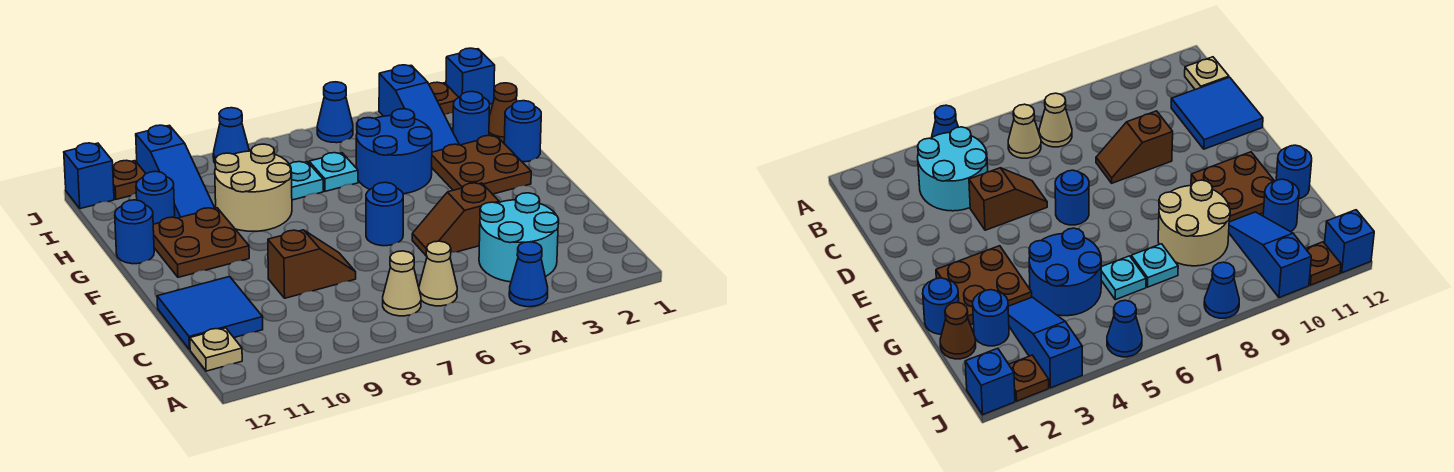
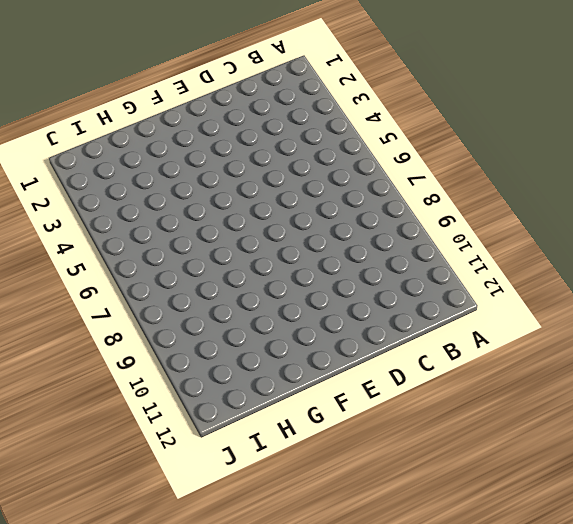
none -> blue 1x1 cone [509,242,548,307]
none -> cyan 2x2 round brick [479,193,559,282]
none -> tan 1x1 cone [419,241,457,306]

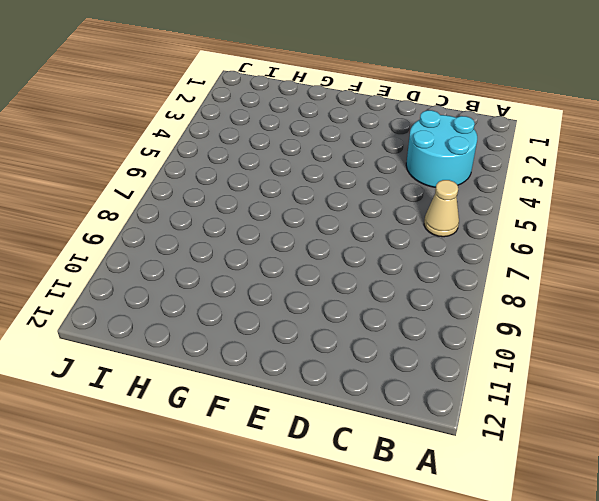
none -> blue 1x1 cone [509,242,548,307]
none -> tan 1x1 cone [383,251,421,316]
none -> tan 1x1 plate [190,328,242,371]

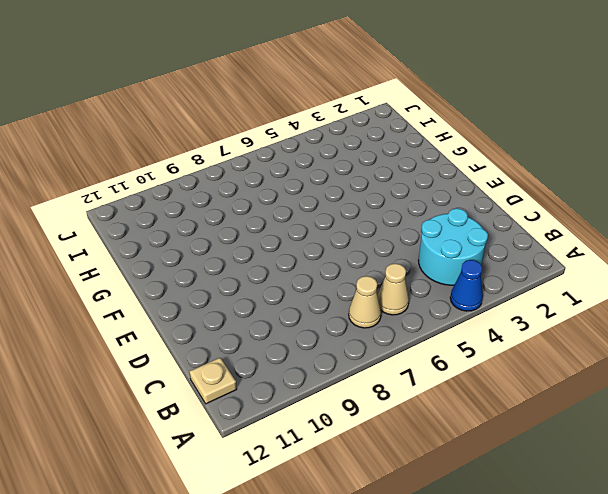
none -> blue 2x2 tile [157,277,263,350]
none -> brown 1x2 slope [412,183,499,256]
none -> brown 1x2 slope [268,230,356,298]

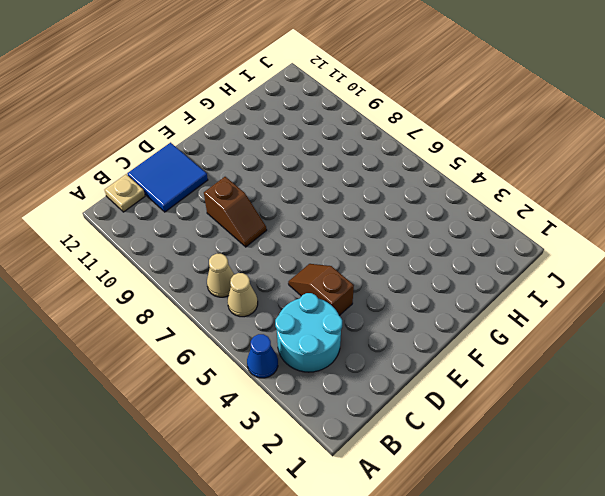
none -> blue 1x1 round brick [366,182,403,246]
none -> brown 2x2 plate [432,136,531,194]
none -> brown 2x2 plate [153,208,249,277]

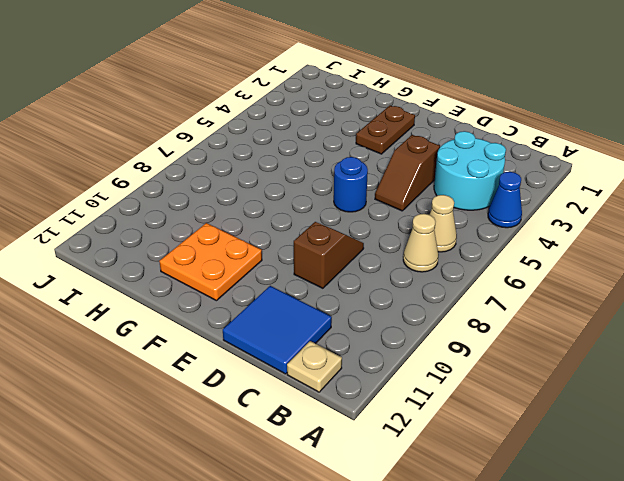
brown 1x2 plate [356,106,415,154] -> brown 2x2 plate [432,136,531,194]
orange 2x2 plate [159,223,262,301] -> brown 2x2 plate [153,208,249,277]
none -> blue 1x1 round brick [504,101,541,162]
none -> blue 2x2 round brick [356,109,432,194]
none -> tan 2x2 round brick [215,144,292,231]

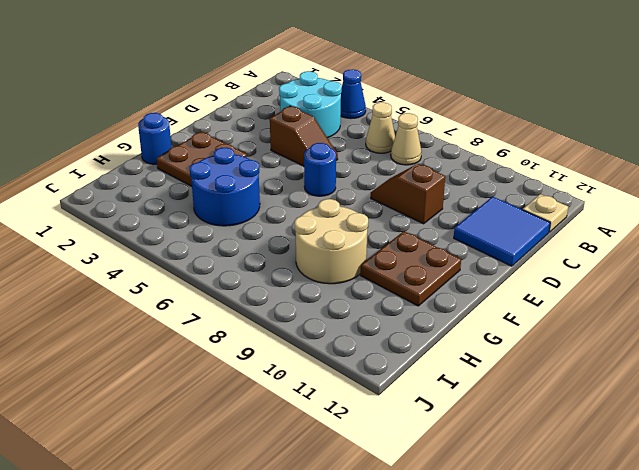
none -> blue 1x1 round brick [115,200,154,264]
none -> brown 1x1 cone [489,83,517,143]
none -> blue 1x1 round brick [453,91,490,145]

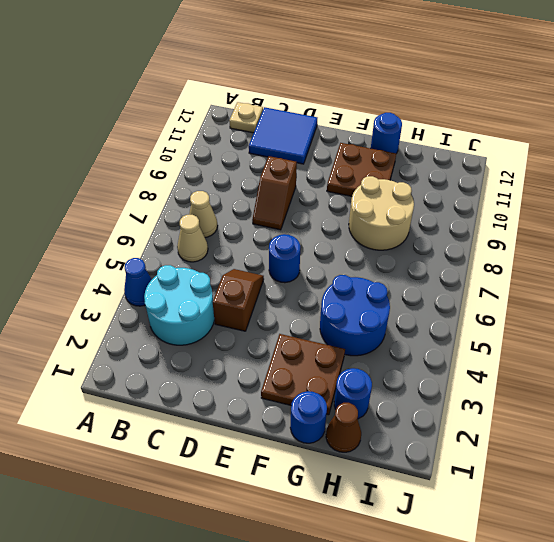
none -> blue 1x3 slope [379,65,459,152]
none -> cyan 1x1 plate [309,153,358,191]
none -> cyan 1x1 plate [289,162,323,200]

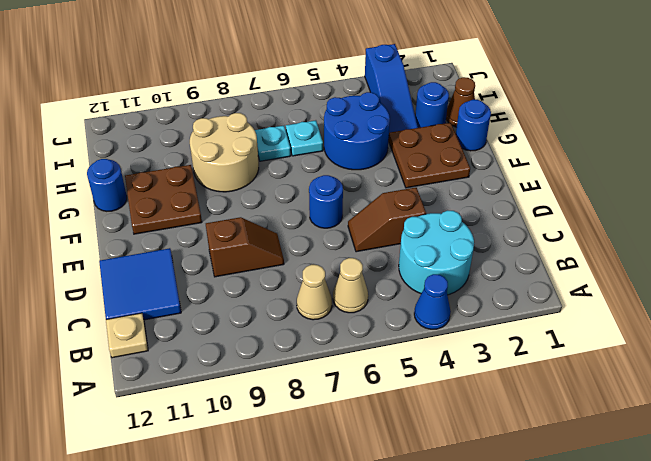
none -> blue 1x3 slope [136,125,214,218]
none -> blue 1x1 round brick [136,171,175,224]
none -> blue 1x1 brick [446,48,495,104]

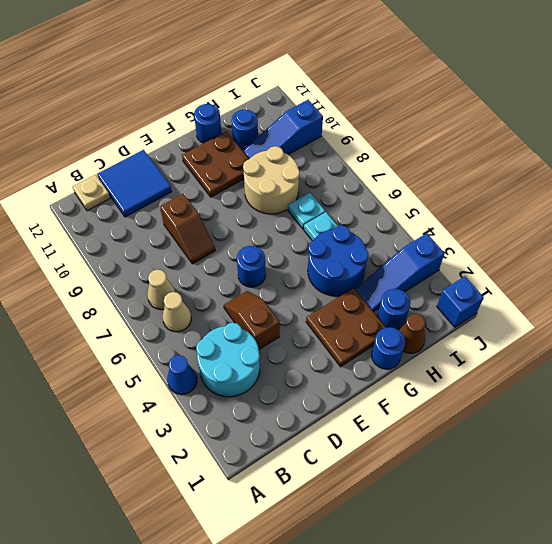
none -> brown 1x1 plate [429,82,459,115]
none -> blue 1x1 cone [317,82,353,143]
none -> blue 1x1 cone [213,108,249,163]

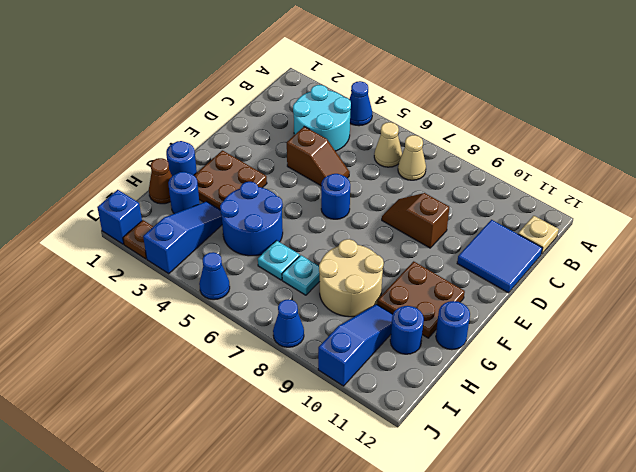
none -> brown 1x1 plate [113,160,146,199]
none -> blue 1x1 brick [64,143,114,209]

